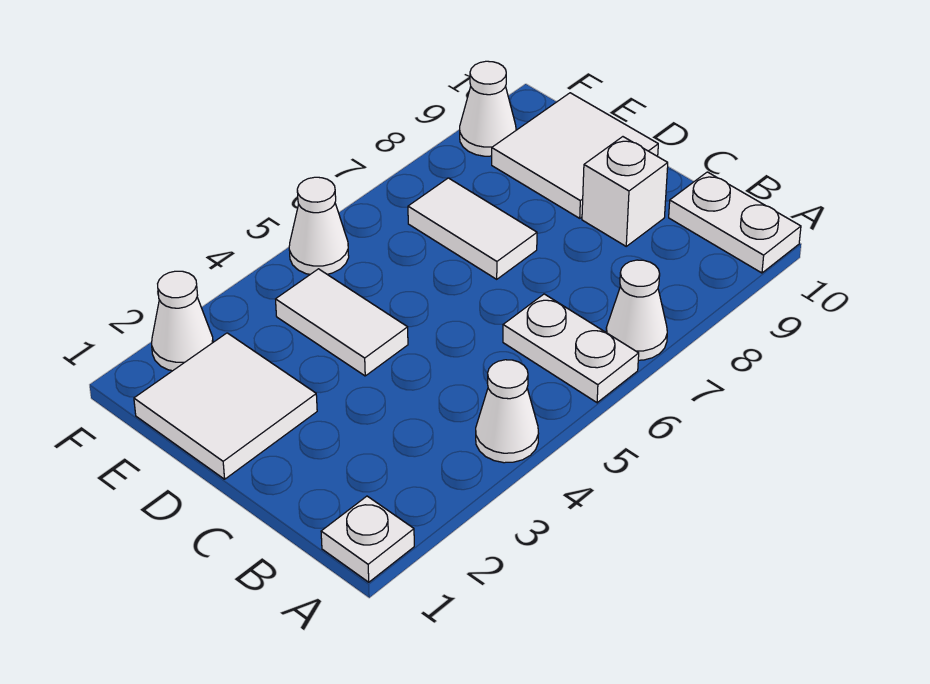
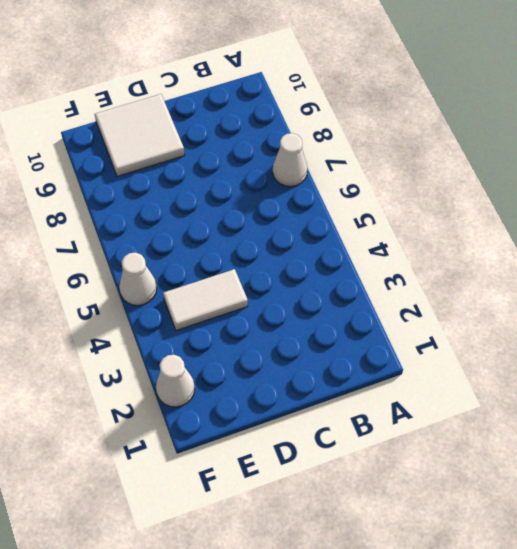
none -> white 1x1 plate [321,496,414,582]
none -> white 1x1 cone [476,360,538,463]
none -> white 1x2 plate [503,294,639,403]

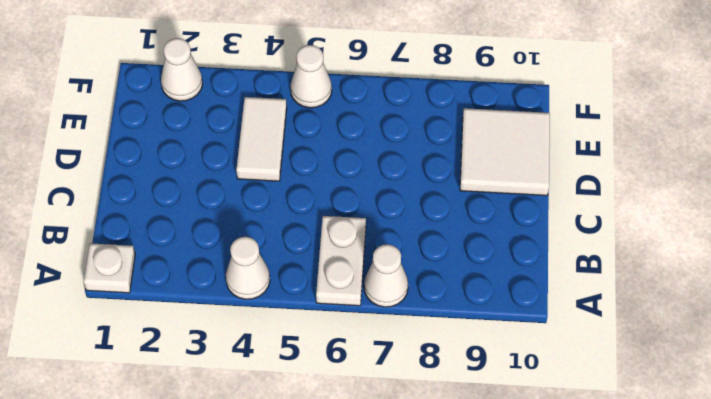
none -> white 1x2 plate [669,172,801,273]
none -> white 1x1 brick [582,137,668,246]
none -> white 2x2 tile [134,333,317,479]

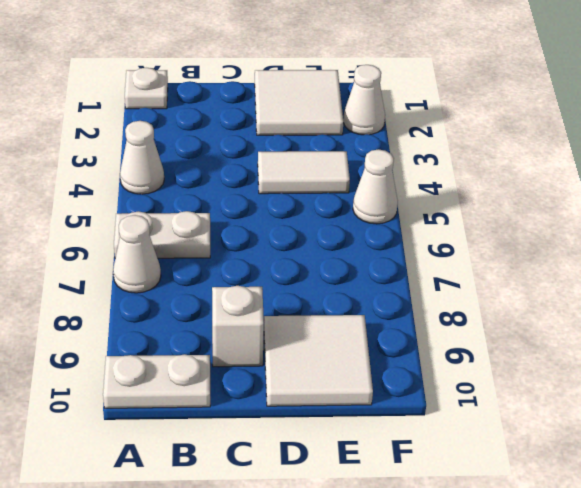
none -> white 1x2 tile [408,178,537,279]
none -> white 1x1 cone [460,61,516,156]

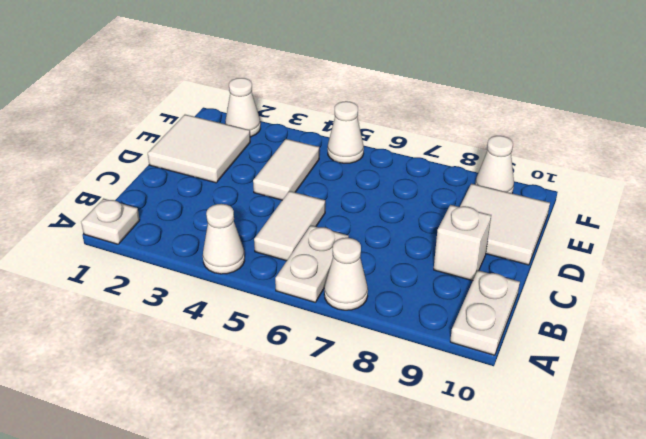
white 1x2 tile [254,191,325,261] -> white 1x2 tile moved to [408,178,537,279]

